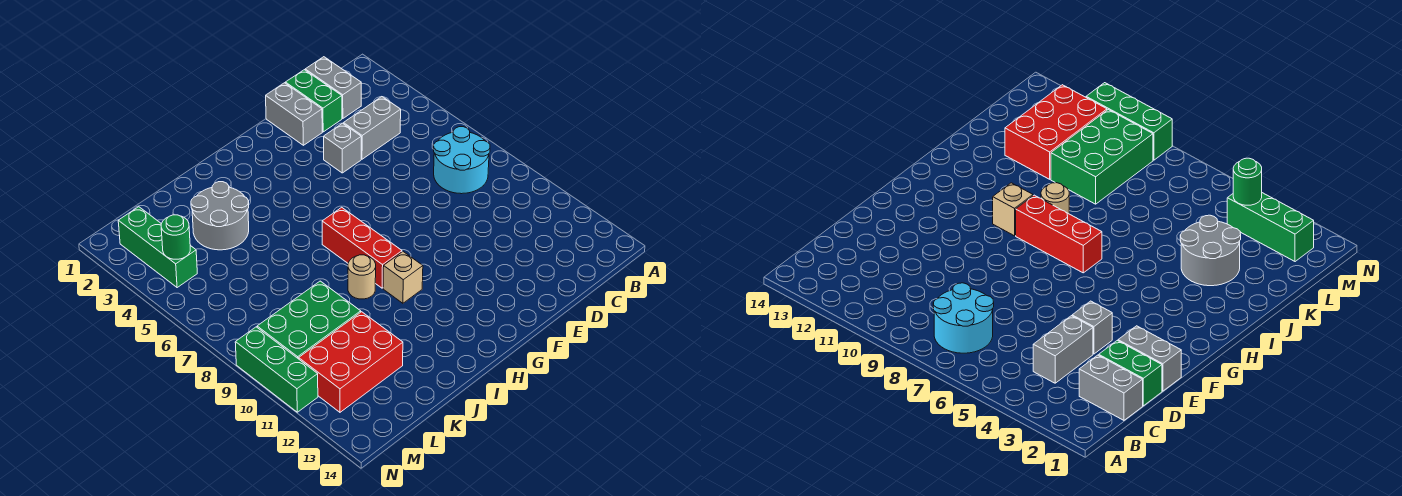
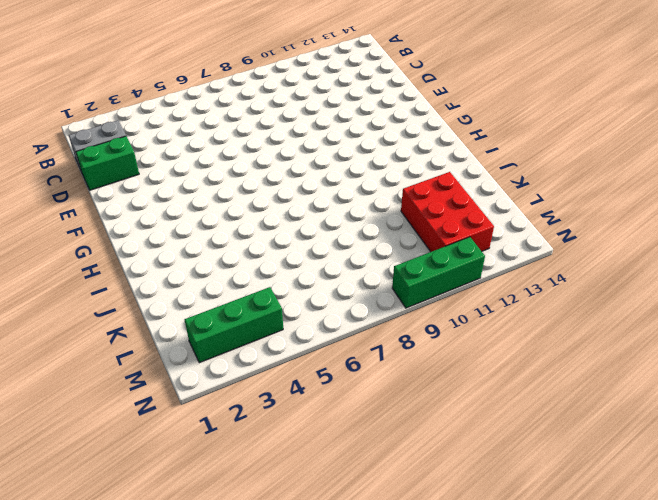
none -> cyan 2x2 round brick [434,127,490,194]
none -> grey 1x2 brick [343,97,401,159]
none -> grey 1x2 brick [266,83,322,145]

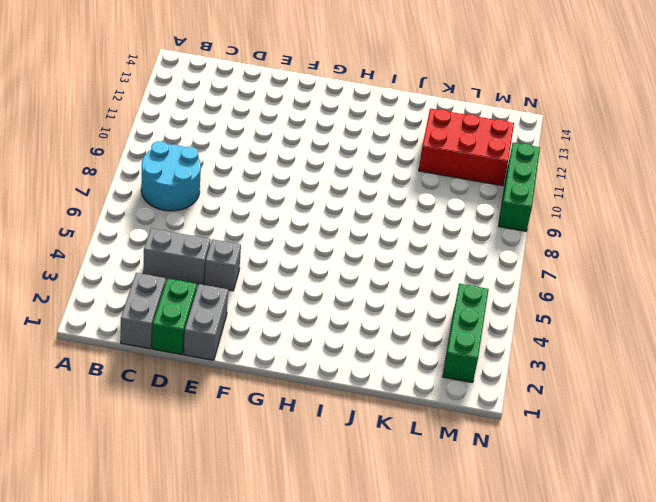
none -> red 1x3 brick [322,207,402,288]
none -> tan 1x1 brick [383,252,423,303]
none -> tan 1x1 round brick [348,255,376,299]

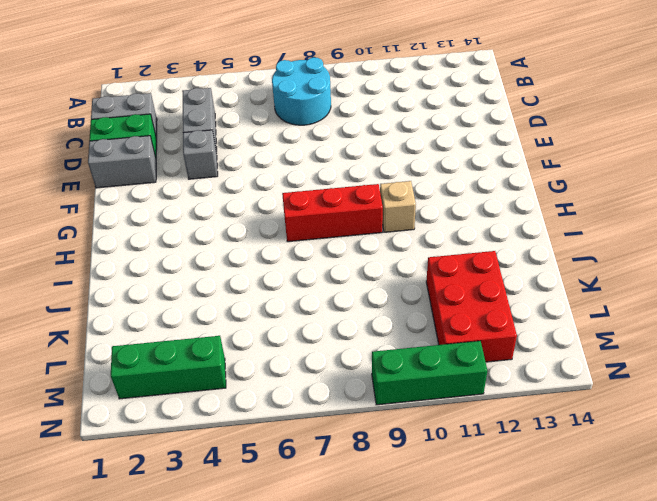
none -> tan 1x1 round brick [348,255,376,299]
none -> grey 2x2 round brick [191,182,249,250]
none -> green 2x3 brick [257,281,361,359]

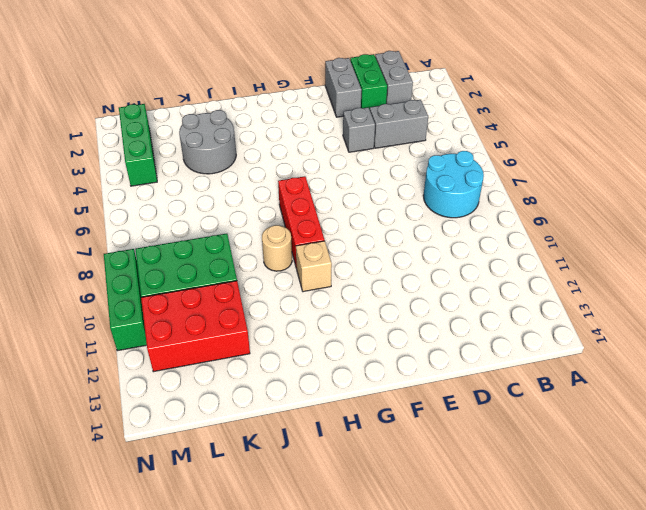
none -> green 1x1 round brick [161,215,190,259]

